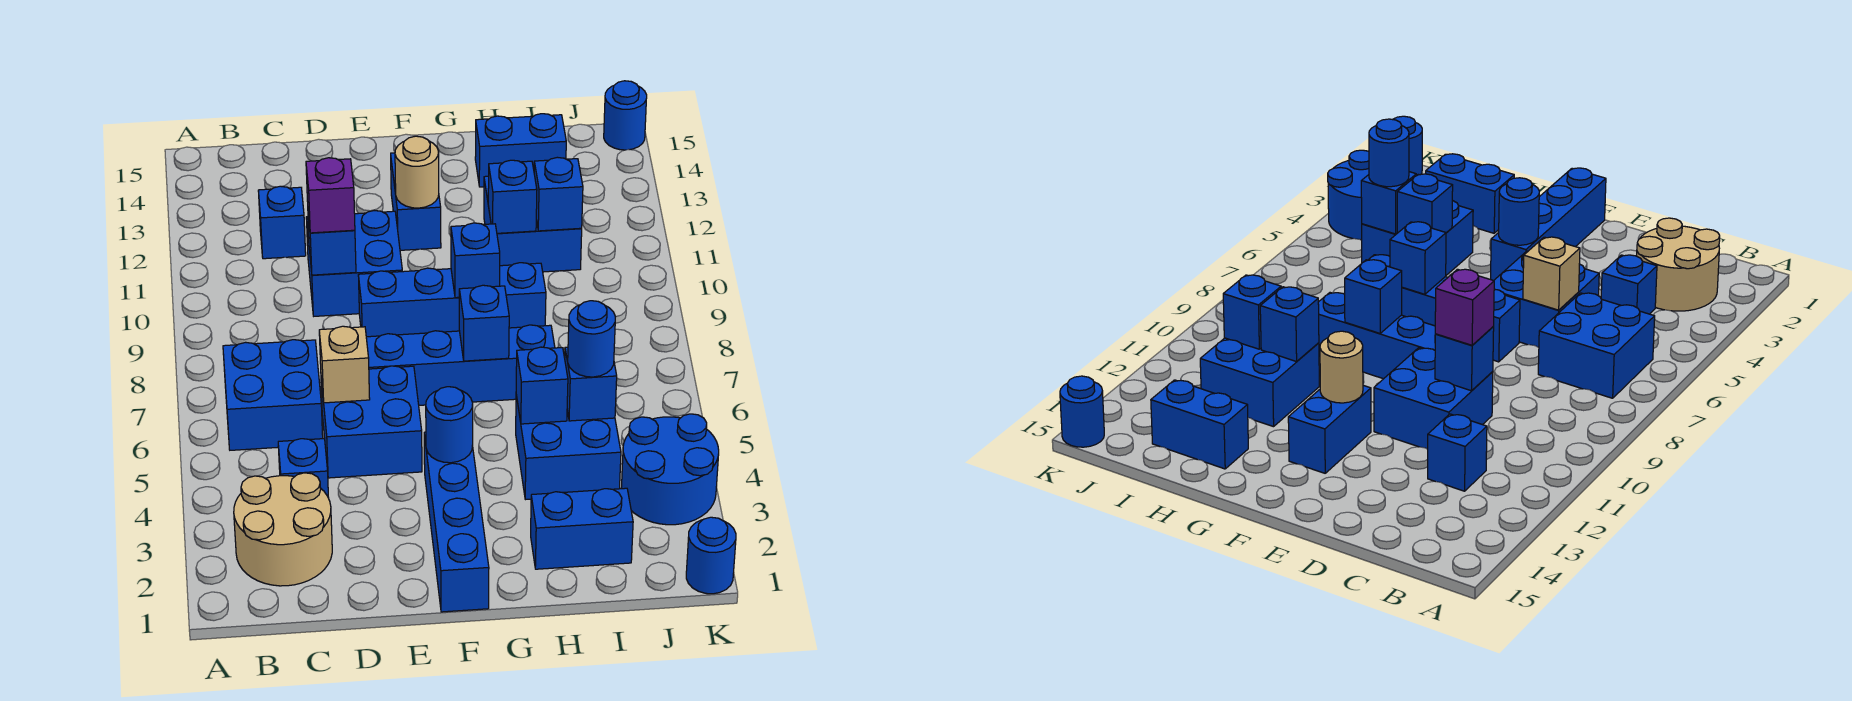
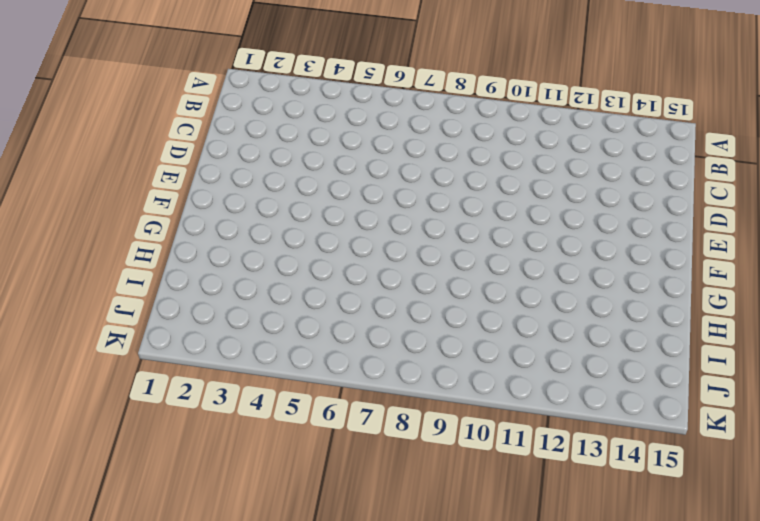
none -> tan 2x2 round brick [234,473,332,586]
none -> blue 2x2 brick [223,340,323,450]
none -> blue 1x1 brick [278,439,329,498]

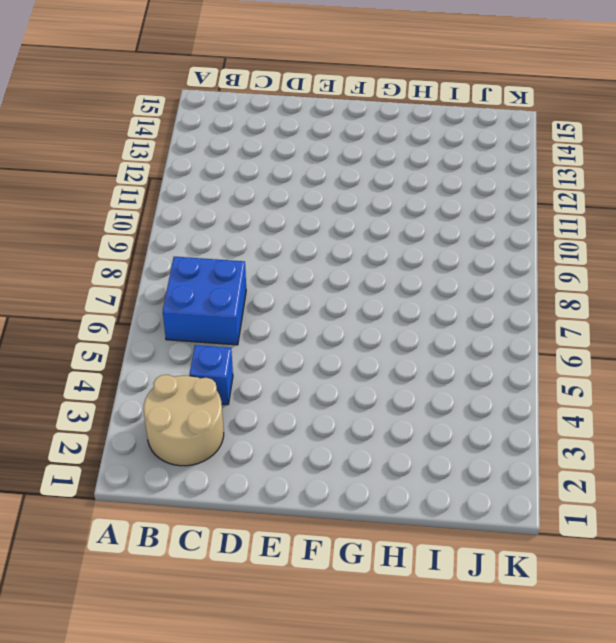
none -> blue 1x1 brick [258,186,306,259]
none -> blue 2x2 brick [321,366,422,478]
none -> blue 2x2 brick [306,211,402,316]

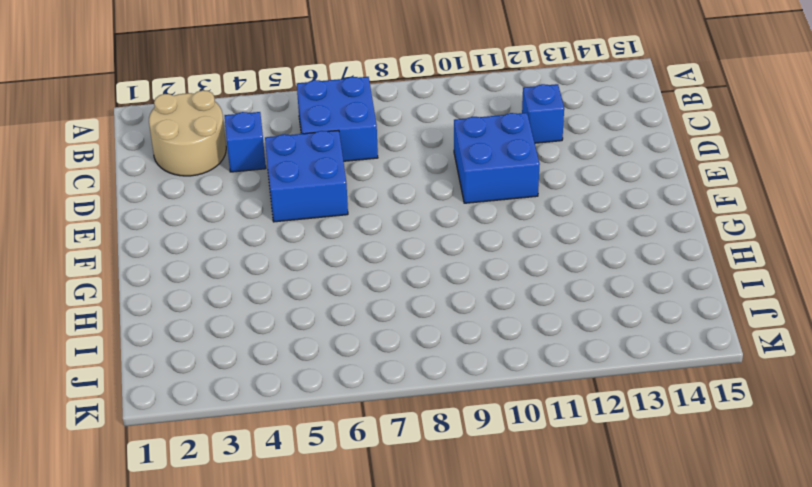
none -> blue 1x4 brick [366,325,555,405]
none -> blue 1x4 brick [358,263,546,337]
none -> blue 1x4 brick [424,432,489,612]

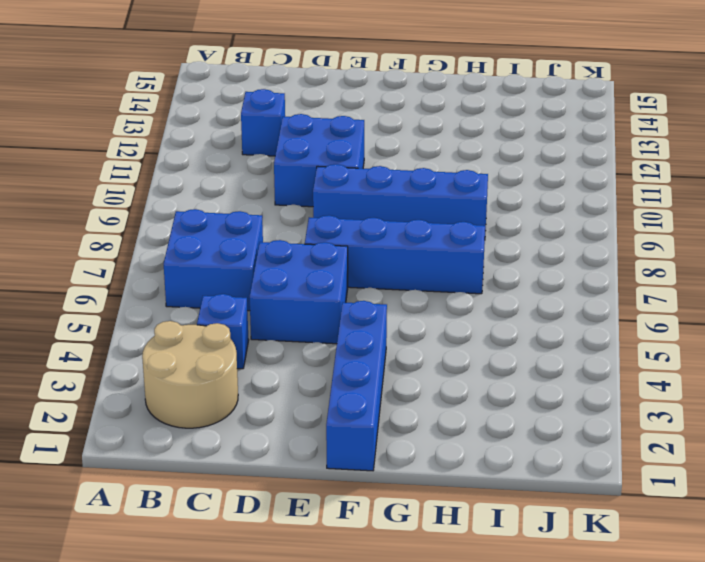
none -> blue 1x2 brick [391,153,441,250]
none -> blue 1x2 brick [531,488,633,569]
none -> blue 2x2 brick [516,395,621,500]

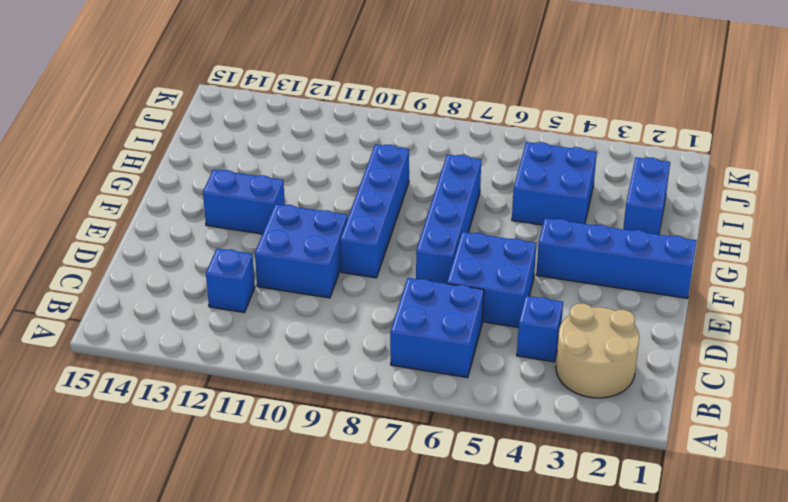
none -> blue 2x2 brick [484,176,582,272]
none -> blue 1x2 brick [475,114,566,187]
none -> blue 2x2 round brick [621,414,719,525]

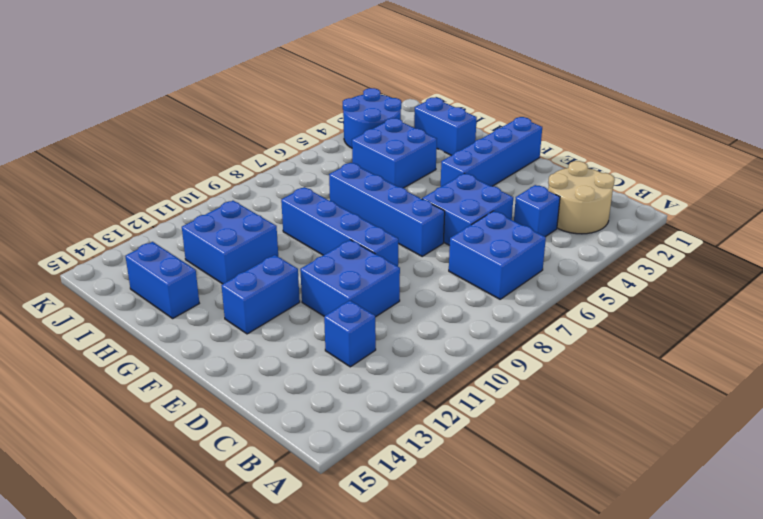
none -> blue 1x1 round brick [686,517,736,594]
none -> blue 1x1 round brick [604,81,647,150]
none -> tan 1x1 brick [319,326,370,403]

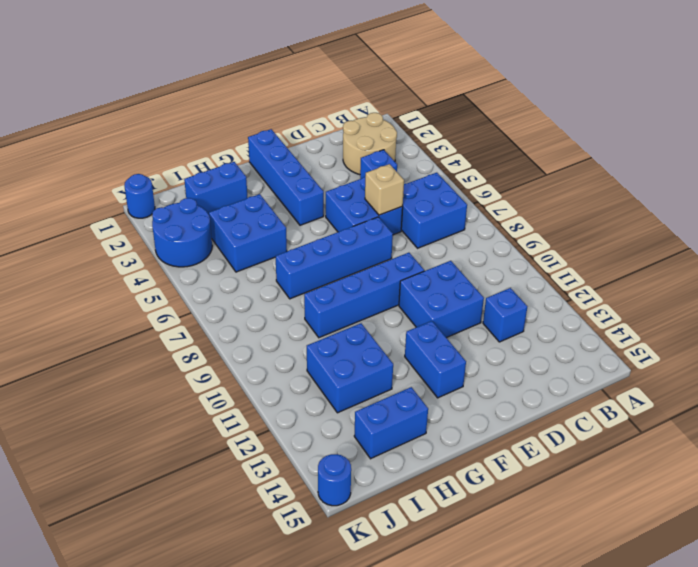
none -> blue 1x1 brick [308,214,356,275]
none -> blue 1x1 round brick [426,387,473,463]
none -> tan 1x1 round brick [395,136,439,208]

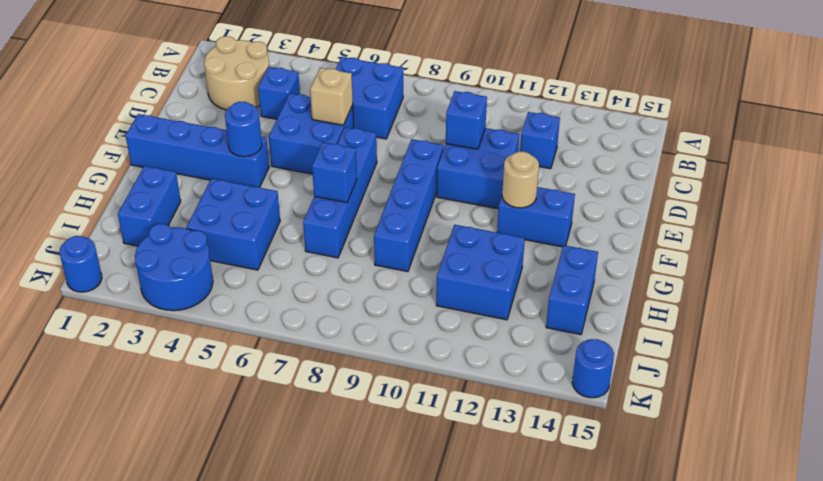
none -> blue 1x1 brick [451,223,500,298]
none -> blue 1x1 brick [516,347,568,424]
none -> blue 1x1 brick [488,160,537,233]

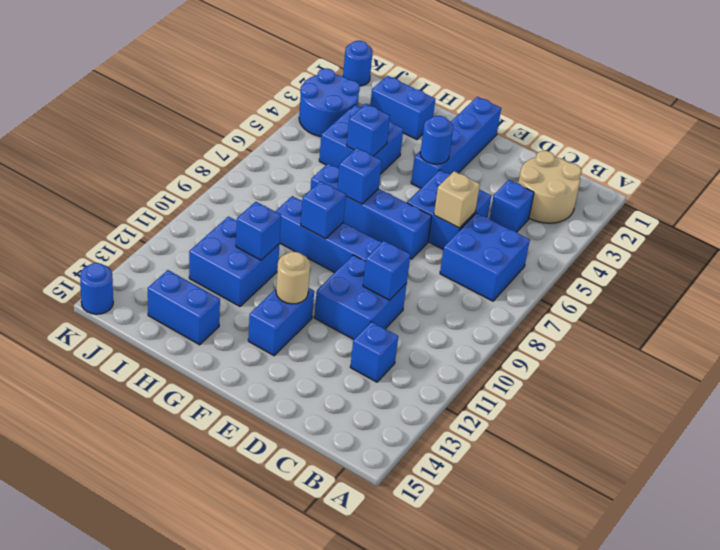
none -> blue 1x1 brick [565,347,617,421]
none -> blue 1x1 brick [534,157,583,231]
none -> purple 1x1 brick [306,158,355,233]

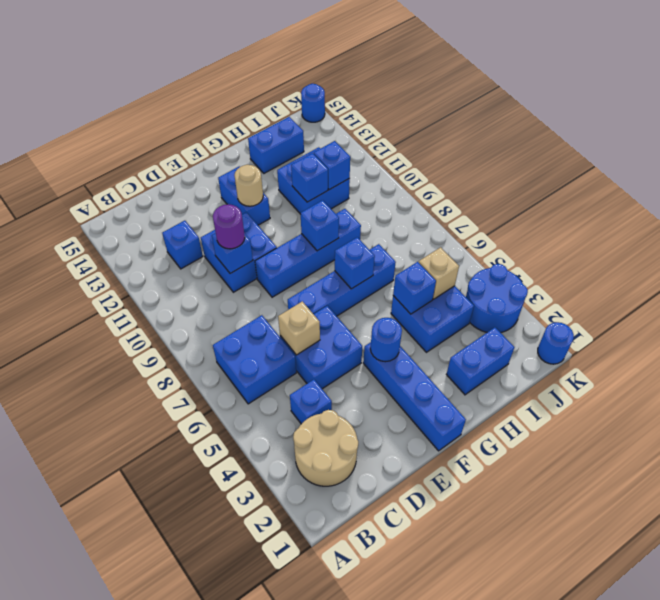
purple 1x1 round brick [213,204,245,249] -> purple 1x1 brick [306,158,355,233]
tan 1x1 brick [419,247,459,299] -> blue 1x1 brick [565,347,617,421]
none -> blue 1x1 round brick [568,301,615,377]

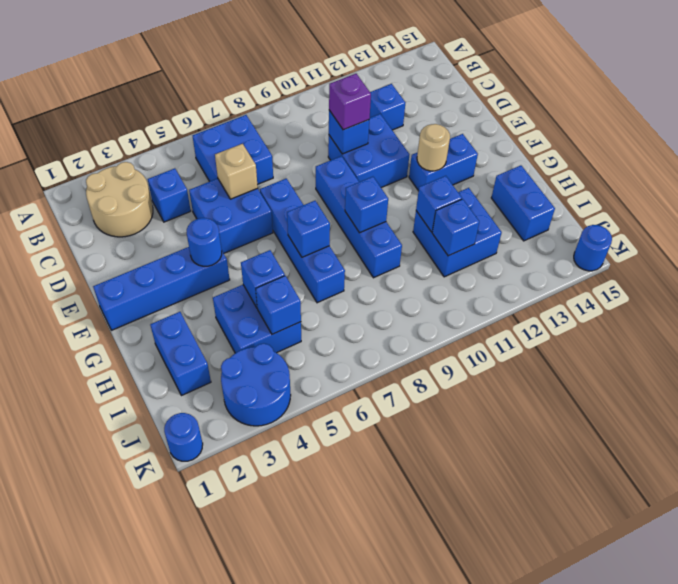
none -> blue 1x1 round brick [568,301,615,377]

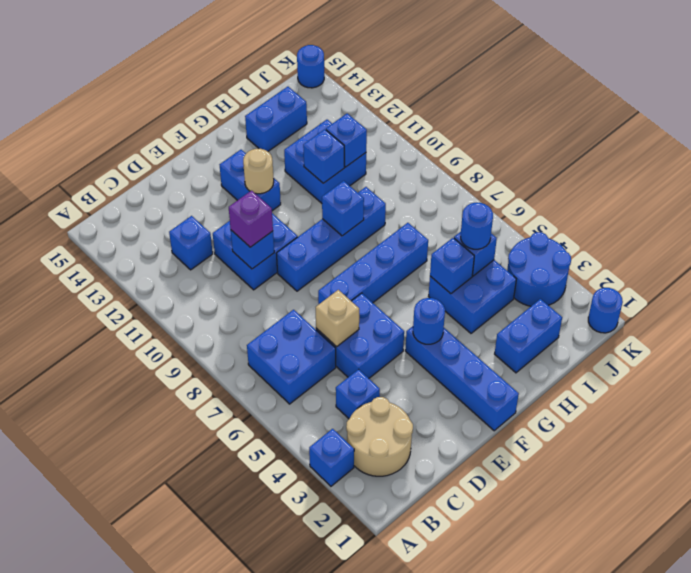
blue 1x1 brick [309,429,354,486] -> blue 1x1 brick moved to [459,285,509,361]

